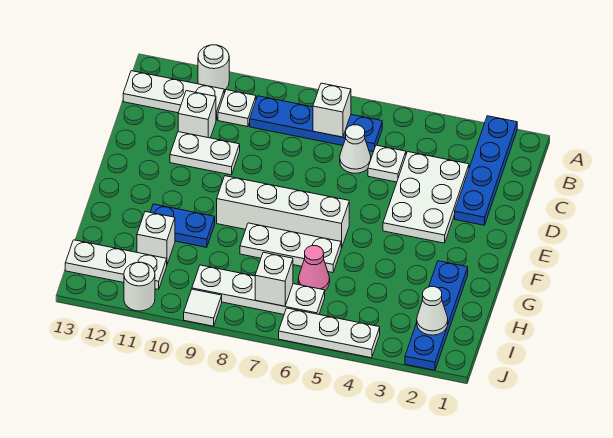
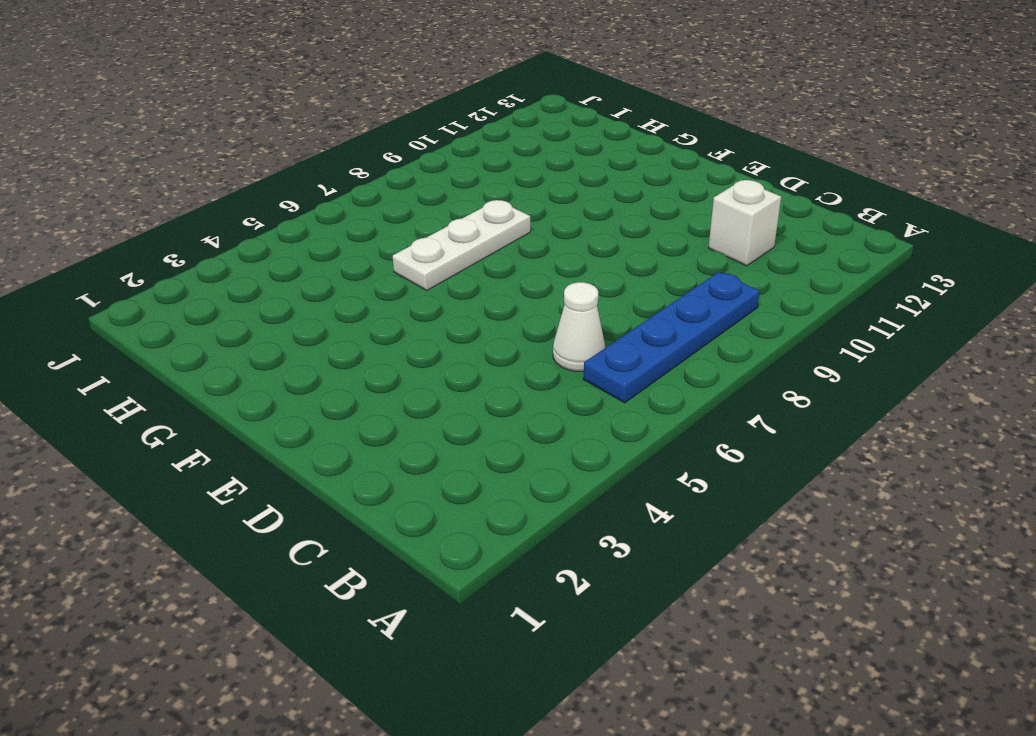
none -> blue 1x4 plate [455,116,517,225]
none -> white 1x1 round brick [198,45,229,90]
none -> white 1x1 plate [218,90,256,127]

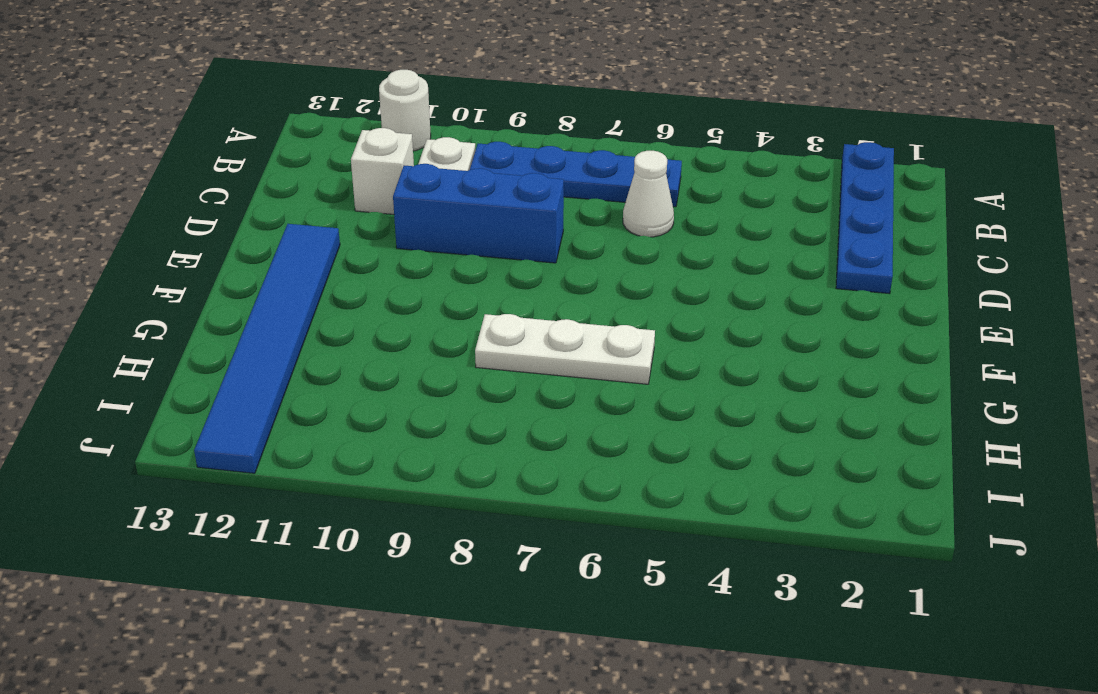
blue 1x3 brick [393,164,564,263] -> white 1x2 plate [170,132,240,175]
blue 1x6 tile [194,224,340,473] -> white 1x3 plate [65,240,167,289]
none -> white 1x3 plate [123,71,224,120]
none -> white 2x3 plate [383,152,469,243]
none -> white 1x1 plate [368,145,406,182]

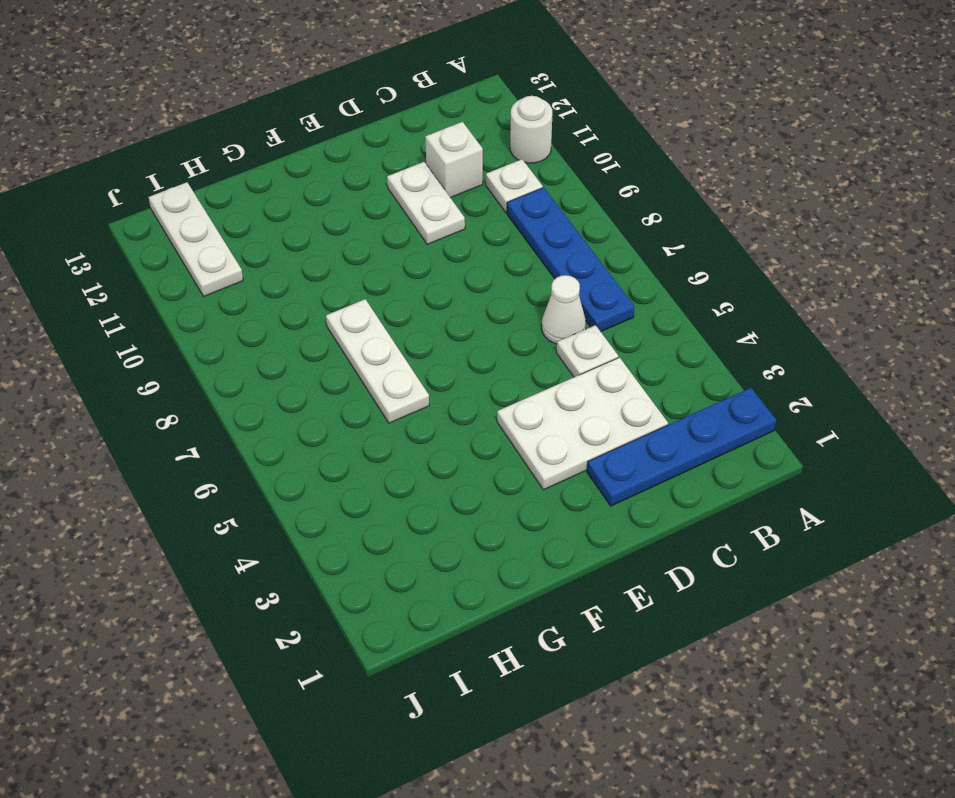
none -> white 1x3 plate [123,71,224,120]
none -> white 1x4 brick [217,176,349,248]
none -> blue 1x4 plate [405,261,468,370]

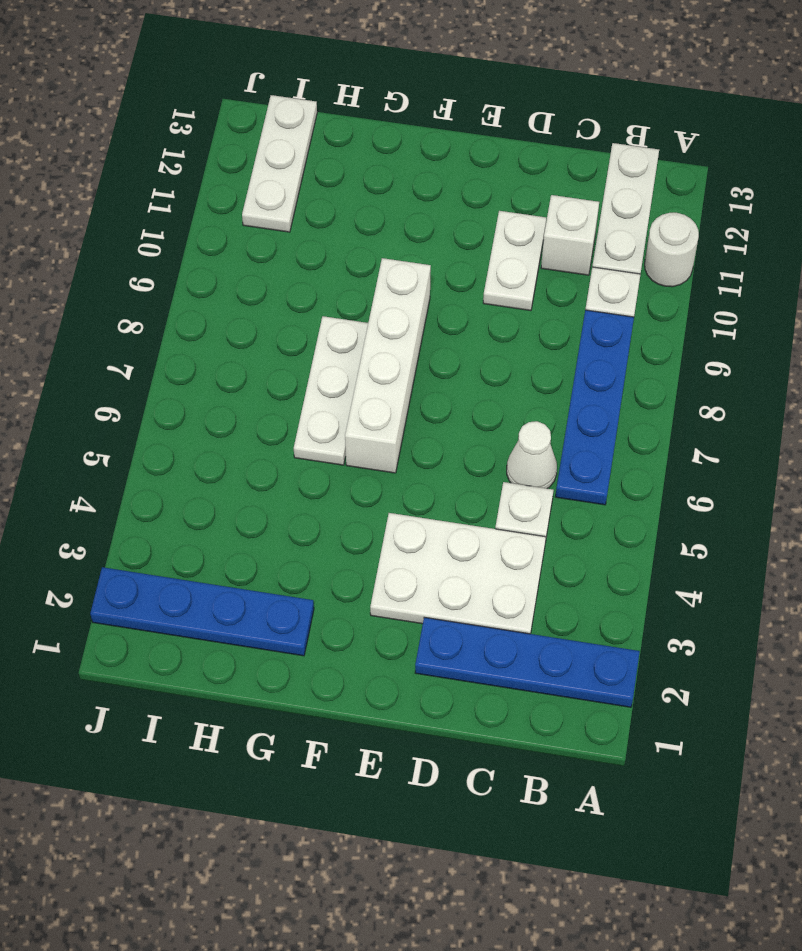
none -> blue 1x2 plate [150,204,215,247]
none -> pink 1x1 cone [298,246,330,290]
none -> white 1x1 brick [137,212,175,264]

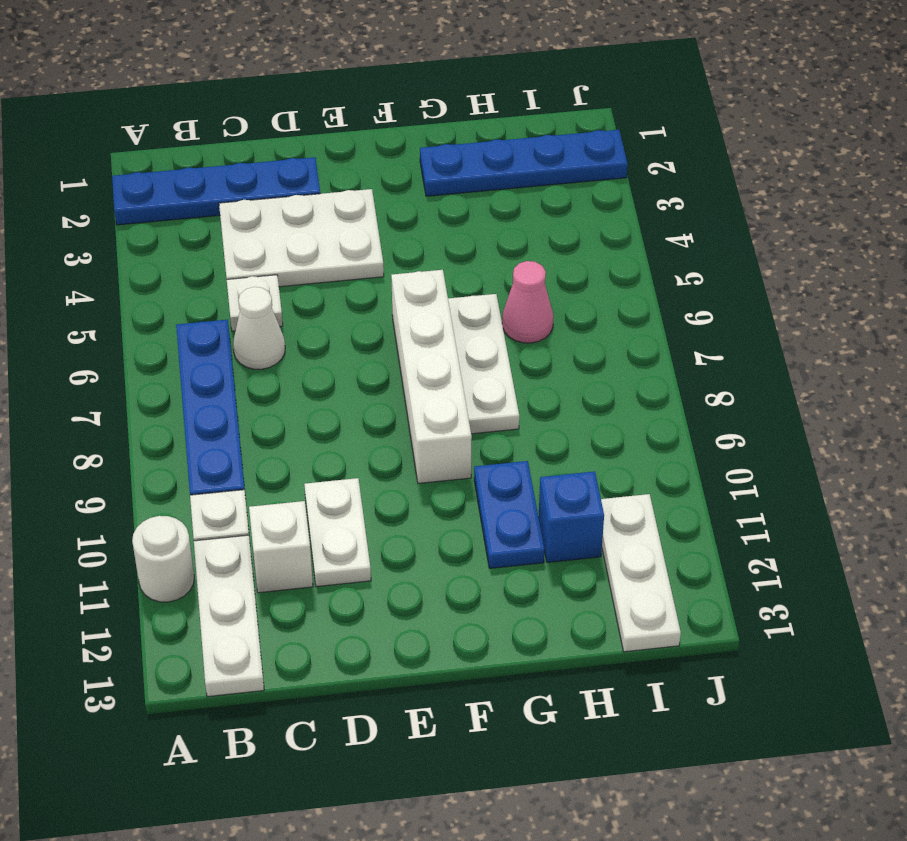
blue 1x1 brick [539,471,604,562] -> white 1x1 brick [137,212,175,264]
none -> white 1x4 plate [192,265,325,314]
none -> white 1x3 plate [279,308,380,358]
none -> white 1x1 tile [184,289,222,326]

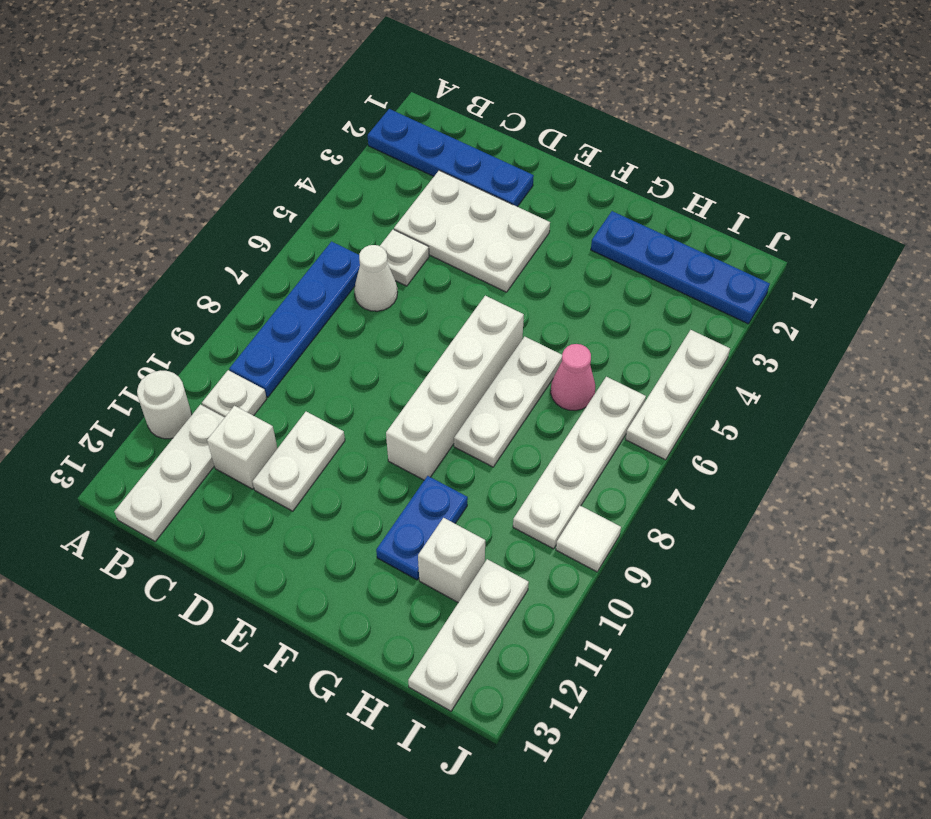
none -> white 1x1 round brick [124,262,155,311]
none -> white 1x1 brick [313,83,351,137]
none -> white 1x1 cone [417,287,448,335]

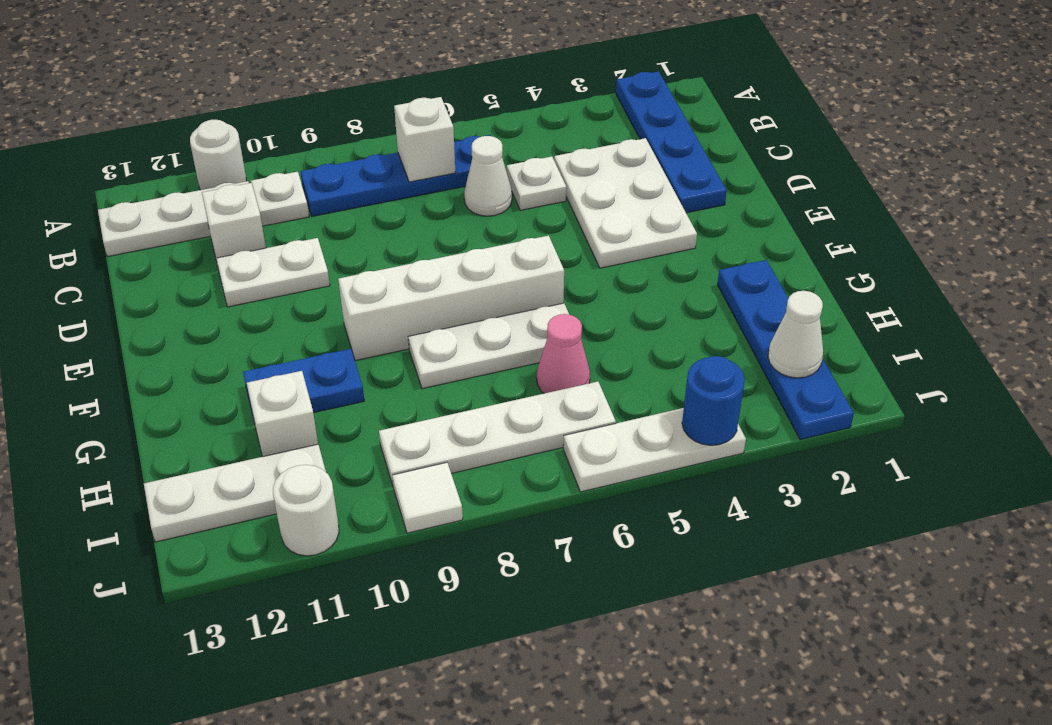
blue 1x1 round brick [682,356,745,445] -> none
none -> white 1x1 brick [255,252,293,306]

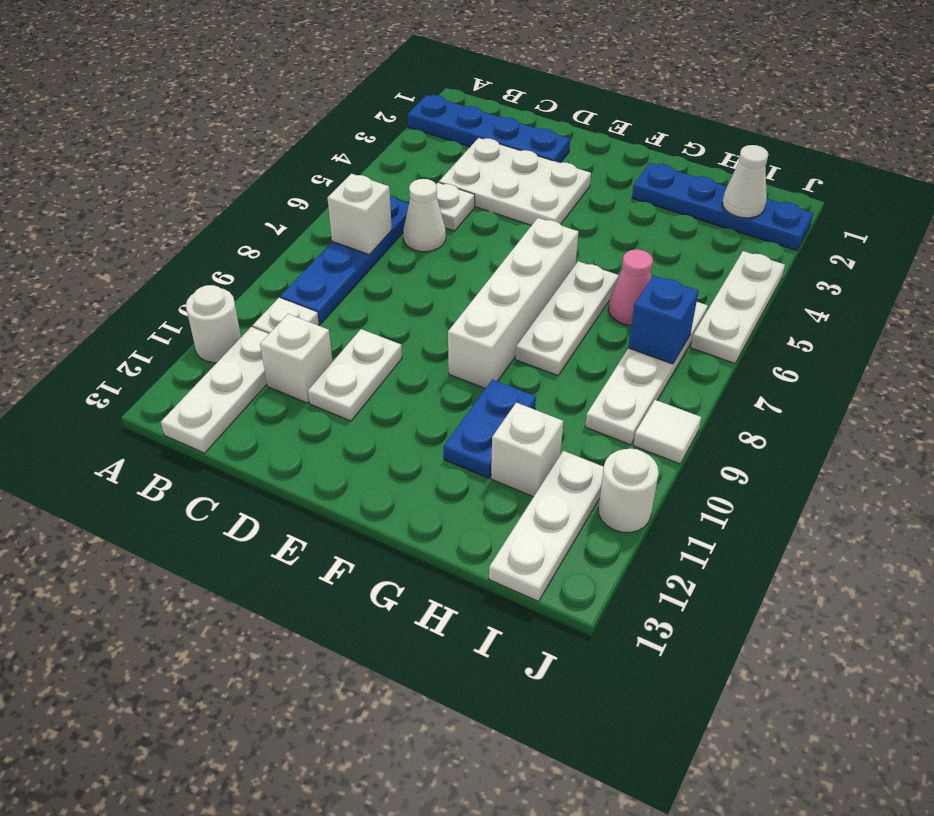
blue 1x1 brick [628,275,699,364] -> white 1x1 brick [255,252,293,306]

